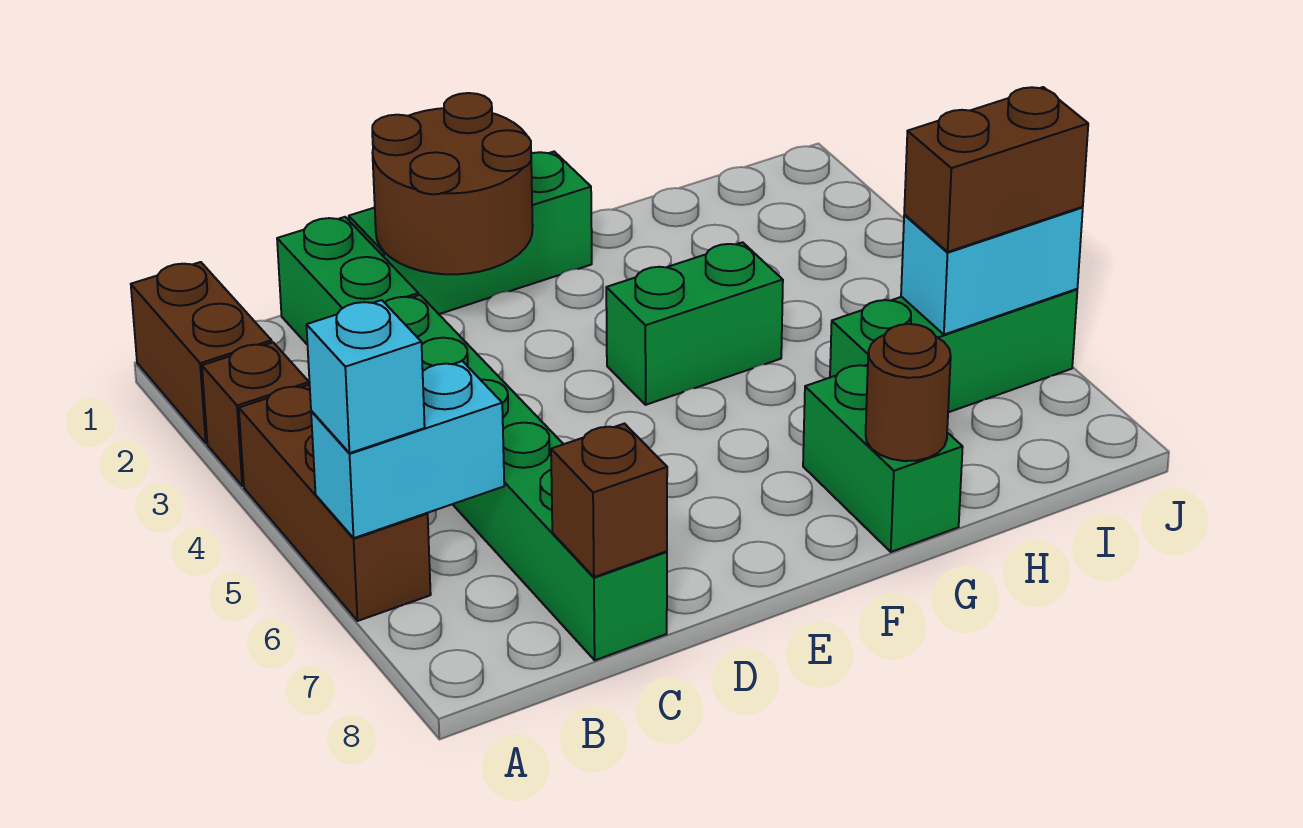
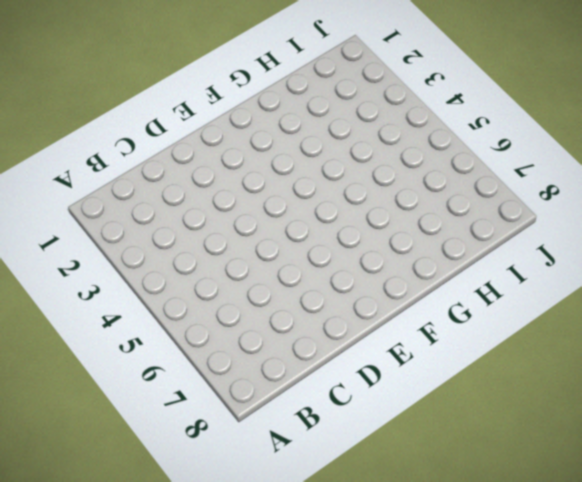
none -> brown 1x2 brick [131,262,272,443]
none -> brown 1x1 brick [202,342,309,486]
none -> brown 1x3 brick [239,384,431,621]

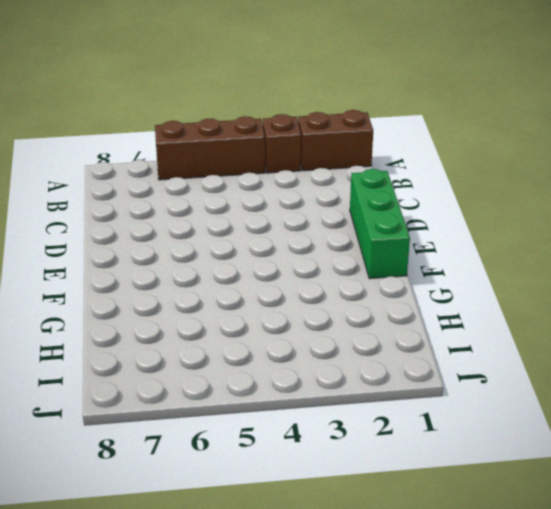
none -> green 1x2 brick [277,217,418,345]
none -> green 1x6 brick [384,295,667,660]
none -> green 1x2 brick [606,242,783,405]

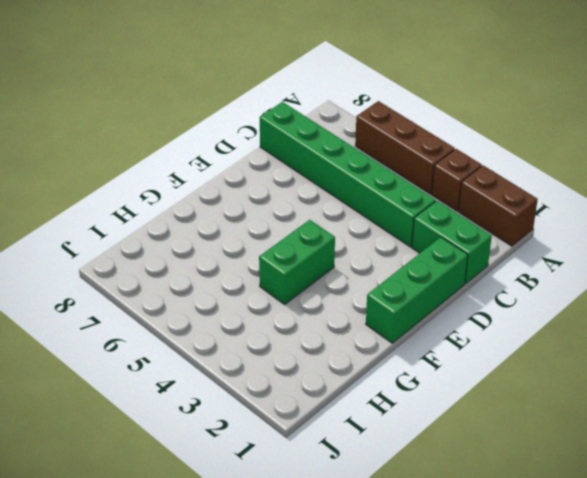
none -> green 1x2 brick [803,365,963,552]
none -> green 1x3 brick [830,289,1077,412]
none -> cyan 1x2 brick [311,361,504,538]

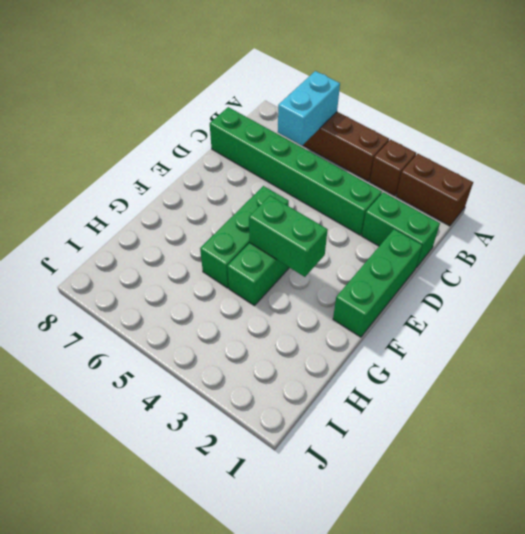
green 1x3 brick [200,186,289,288] -> green 1x3 brick moved to [830,289,1077,412]
green 1x2 brick [249,196,328,277] -> green 1x2 brick moved to [803,365,963,552]
none -> brown 1x1 brick [551,424,667,577]
none -> brown 2x2 round brick [372,93,533,274]
none -> brown 1x1 round brick [866,324,951,461]

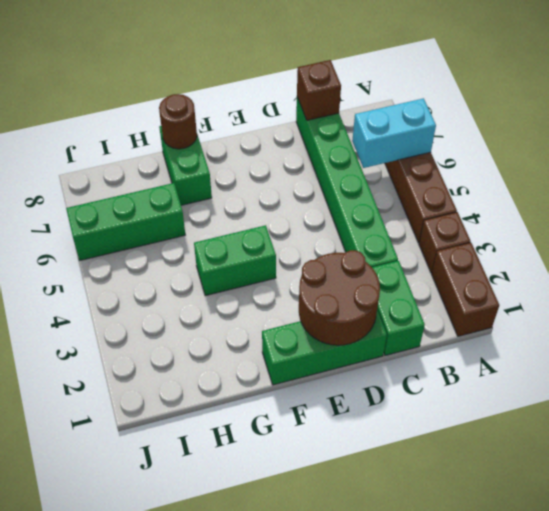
none -> cyan 1x2 brick [901,207,1083,335]
none -> cyan 1x1 brick [306,300,425,453]
none -> brown 1x2 brick [904,87,1088,252]

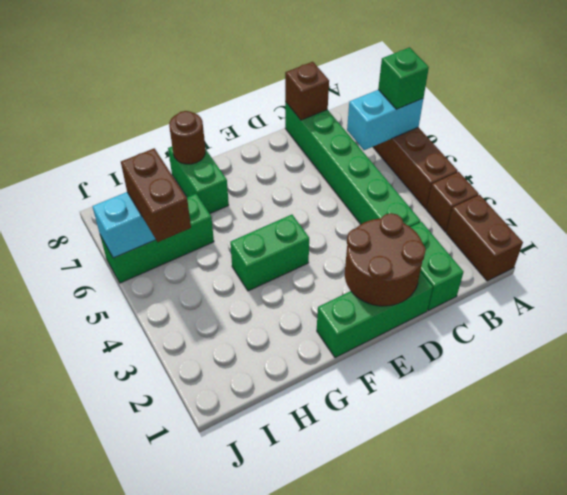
green 1x1 brick [378,47,429,109] -> cyan 1x1 brick [306,300,425,453]
brown 1x2 brick [121,148,191,242] -> brown 1x2 brick turned to [904,87,1088,252]

